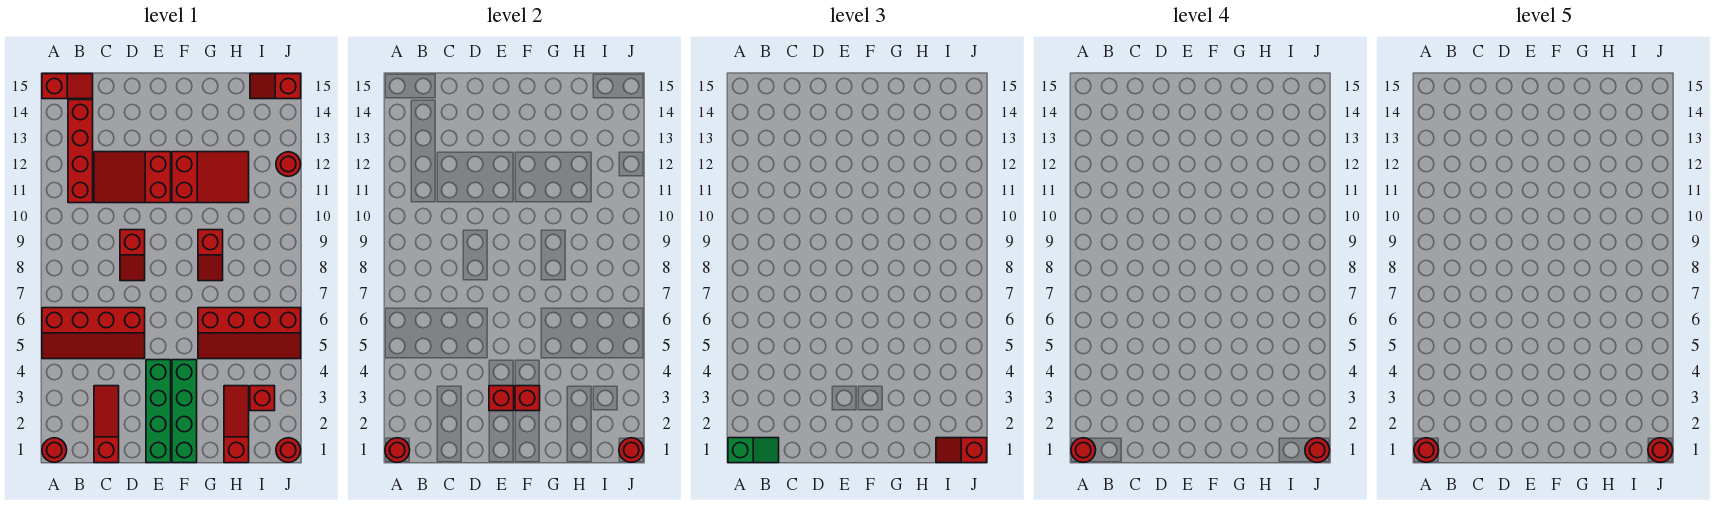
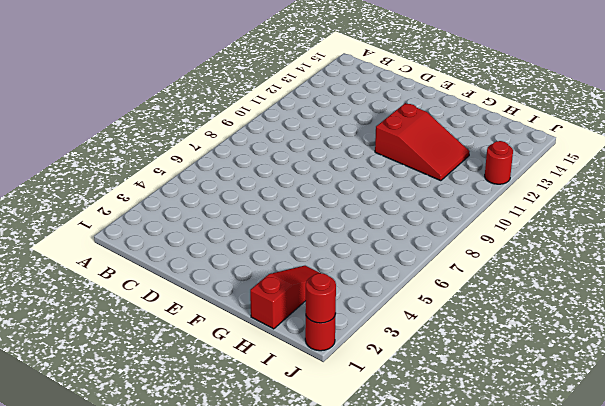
none -> red 1x1 round brick [42,438,67,462]
none -> red 2x4 slope [42,308,145,359]
none -> red 1x2 slope [42,74,93,99]

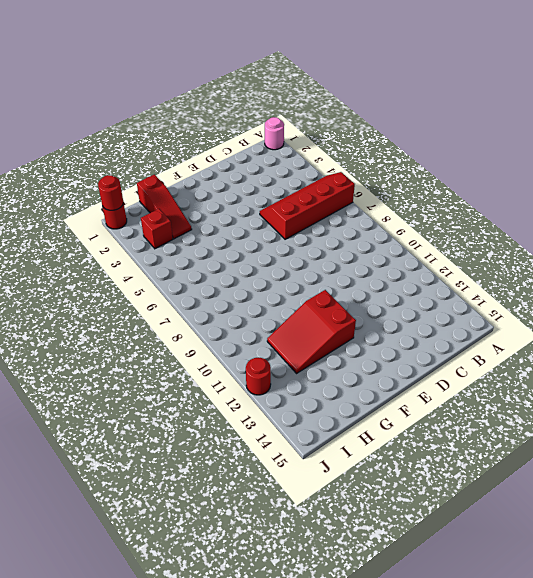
pink 1x1 round brick [265,117,284,150] -> red 1x1 round brick [42,438,67,462]
none -> red 1x2 slope [42,74,93,99]
none -> red 1x4 brick [68,100,93,203]
none -> red 1x3 slope [94,386,119,463]

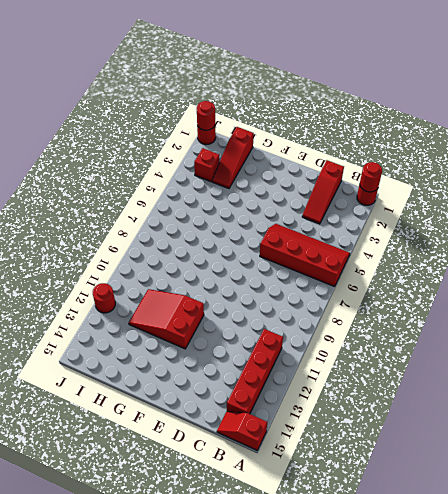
none -> red 2x3 slope [94,152,171,203]
none -> red 1x2 slope [120,230,145,281]
none -> green 1x4 brick [146,360,171,463]

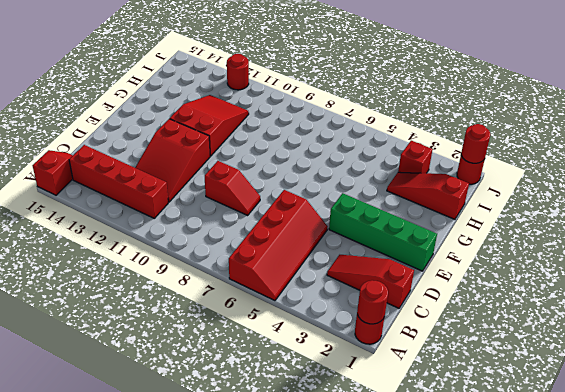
none -> green 1x4 brick [172,360,197,463]
none -> red 2x4 slope [198,308,301,359]
none -> red 1x2 slope [198,230,223,281]

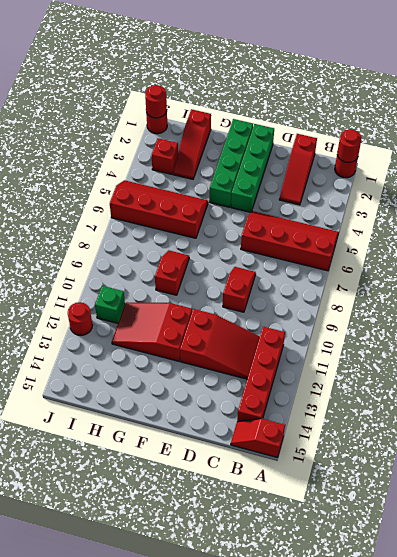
green 1x1 brick [95,286,125,323] -> none
none -> red 1x2 slope [250,74,301,99]
none -> red 1x1 brick [489,386,514,411]
none -> red 1x1 brick [515,386,540,411]

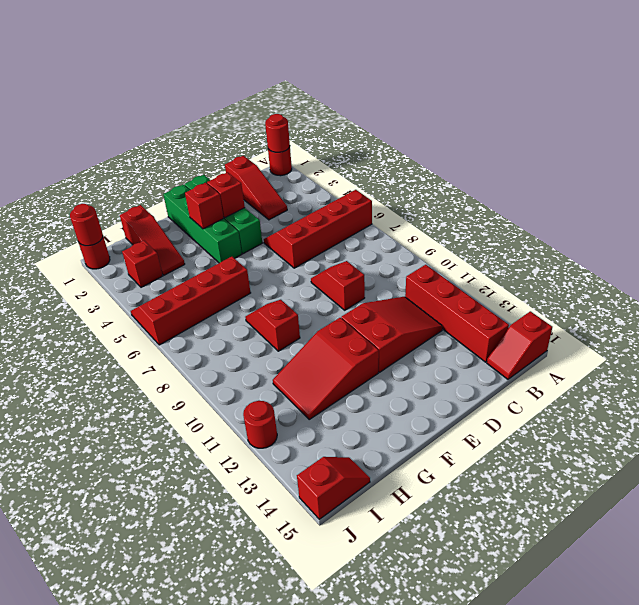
none -> green 1x2 slope [728,438,779,463]
none -> red 1x2 slope [936,438,987,463]
none -> red 1x1 round brick [1071,438,1096,462]

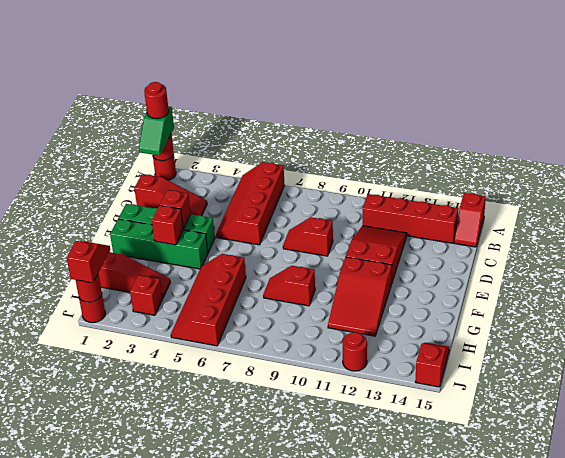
none -> red 1x1 round brick [1305,438,1330,462]
none -> red 1x1 round brick [1414,438,1439,462]
none -> red 1x1 round brick [1648,438,1673,462]

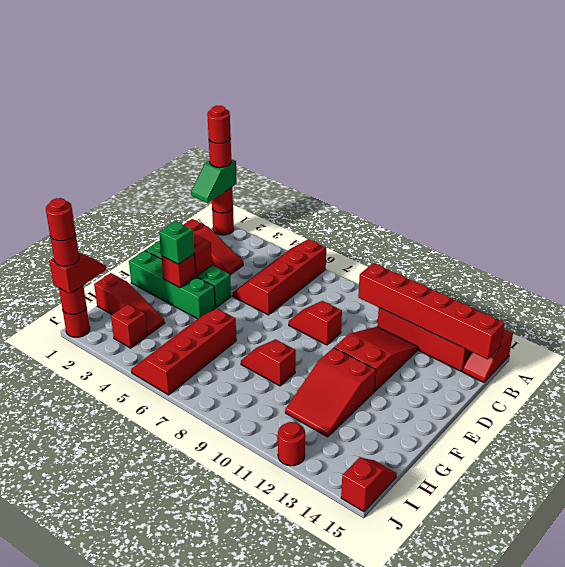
red 1x6 brick [358,263,504,359] -> none
green 1x1 brick [159,221,194,264] -> none

